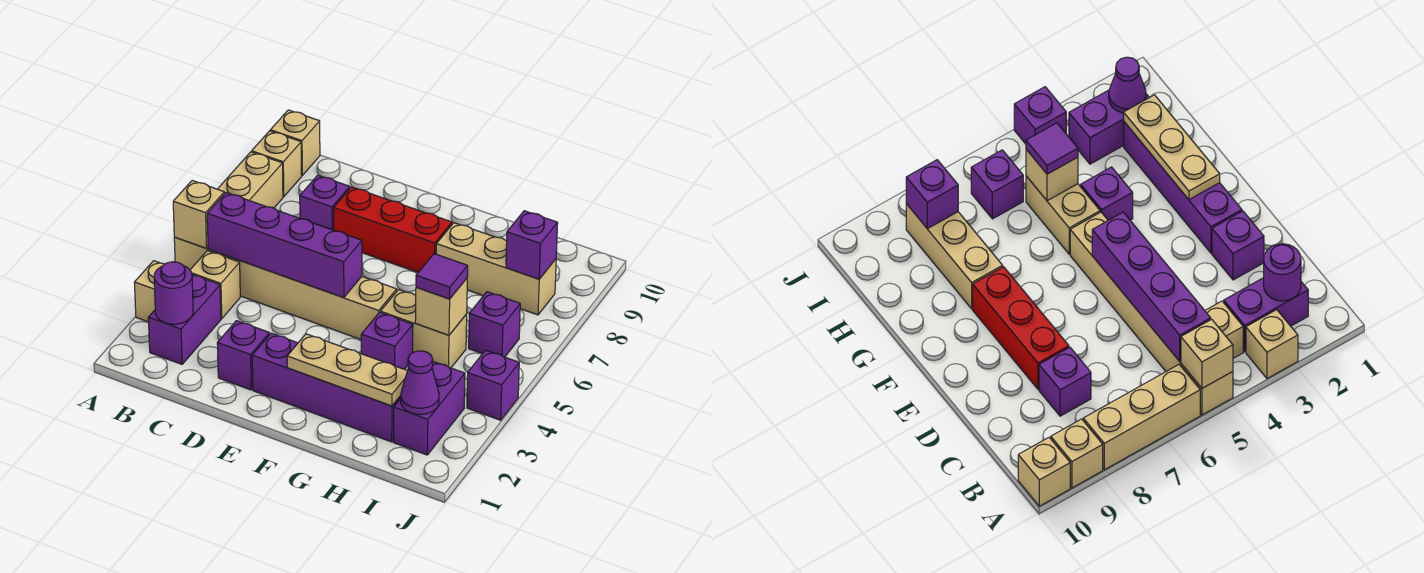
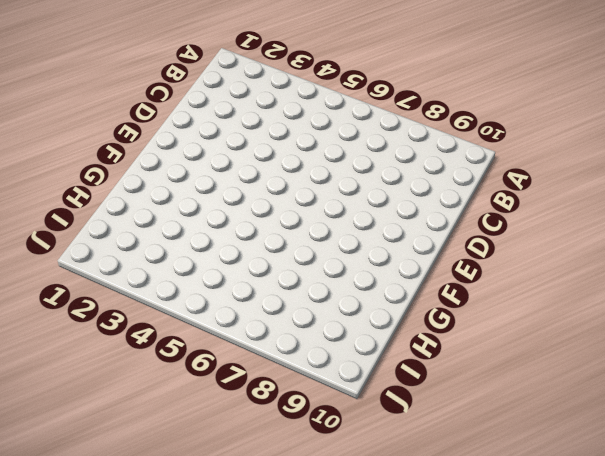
none -> tan 1x1 brick [134,261,165,322]
none -> tan 1x6 brick [174,237,397,339]
none -> tan 1x3 brick [218,152,283,208]

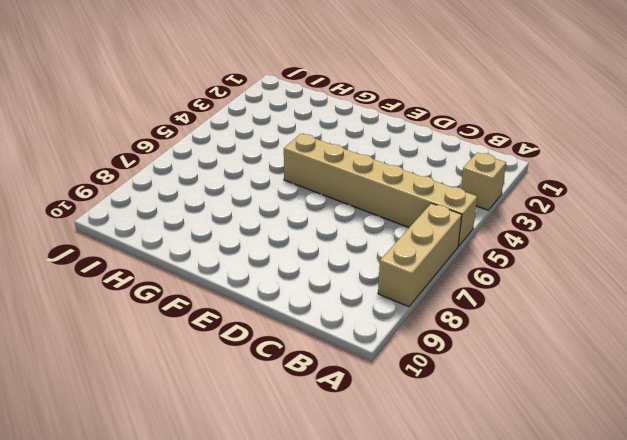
none -> tan 1x1 brick [252,131,302,197]
none -> tan 1x1 brick [270,110,320,175]
none -> purple 1x2 brick [148,275,221,364]

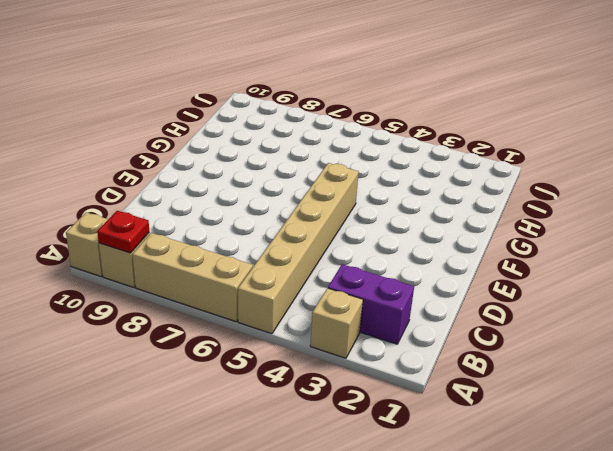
red 1x1 plate [97,211,149,253] -> none
none -> tan 1x1 brick [190,251,240,319]
none -> purple 1x1 brick [300,175,350,230]
none -> purple 1x1 brick [217,321,269,390]

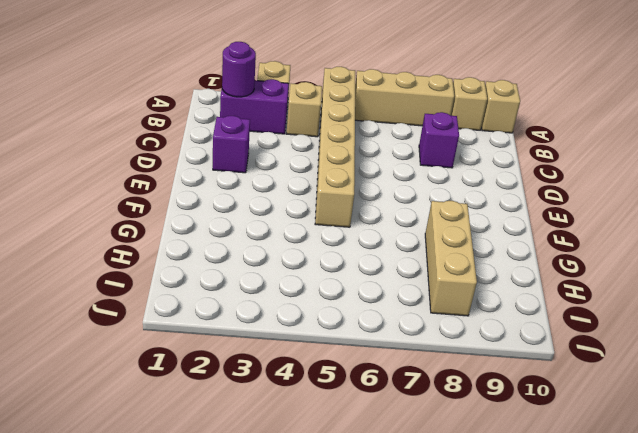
none -> red 1x3 brick [334,187,452,272]
none -> purple 1x4 brick [252,333,401,442]
none -> purple 1x1 brick [361,312,413,369]

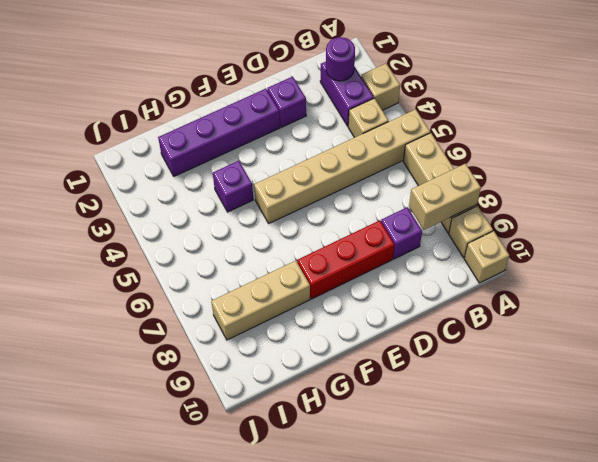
tan 1x2 brick [409,164,481,230] -> tan 1x2 brick moved to [380,290,467,368]
none -> purple 1x2 brick [393,362,465,455]
none -> purple 1x1 brick [469,292,520,357]
none -> purple 1x1 brick [467,350,519,420]

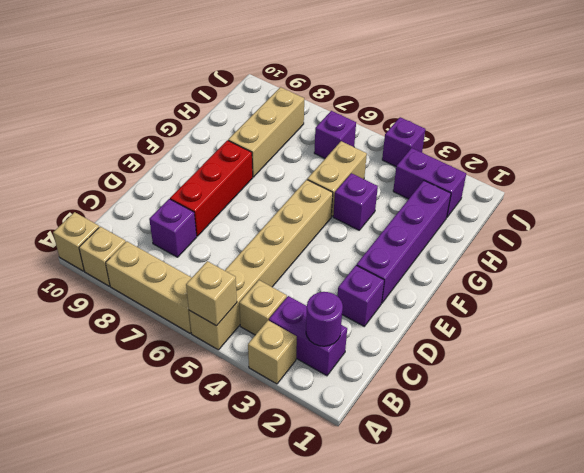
none -> purple 1x4 brick [207,193,362,298]
none -> tan 1x3 plate [287,334,407,406]
none -> tan 1x1 brick [415,278,467,335]

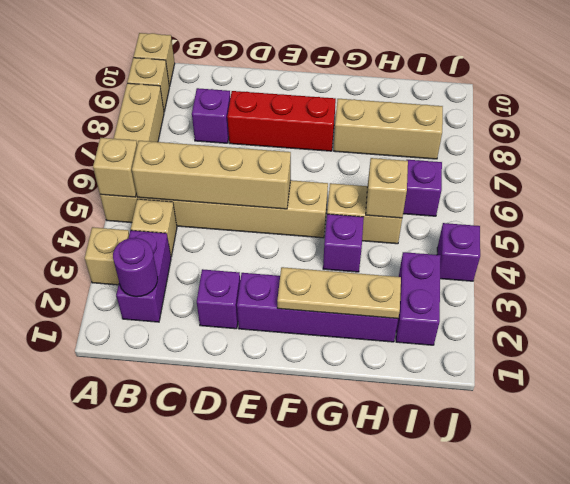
tan 1x4 brick [132,141,291,209] -> purple 1x4 brick [207,193,362,298]
none -> purple 1x1 cone [401,351,439,414]
none -> purple 1x1 brick [506,211,558,279]
none -> purple 1x1 tile [416,254,468,299]

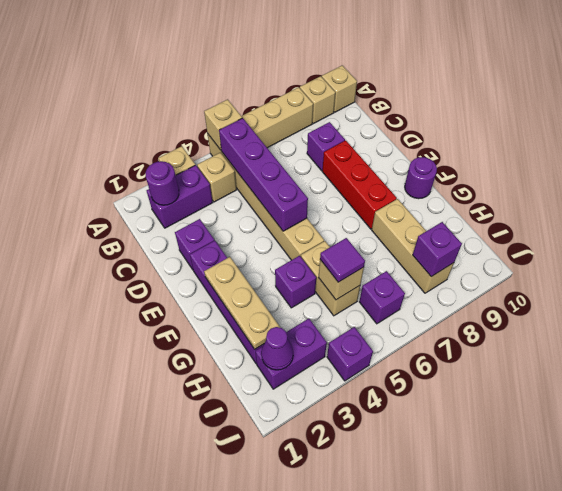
purple 1x1 round brick [405,157,437,199] -> none

